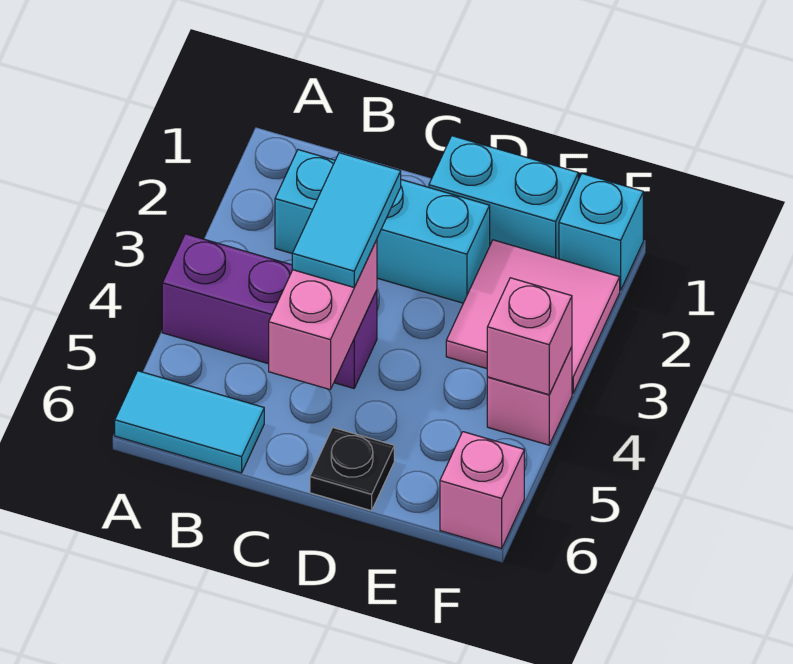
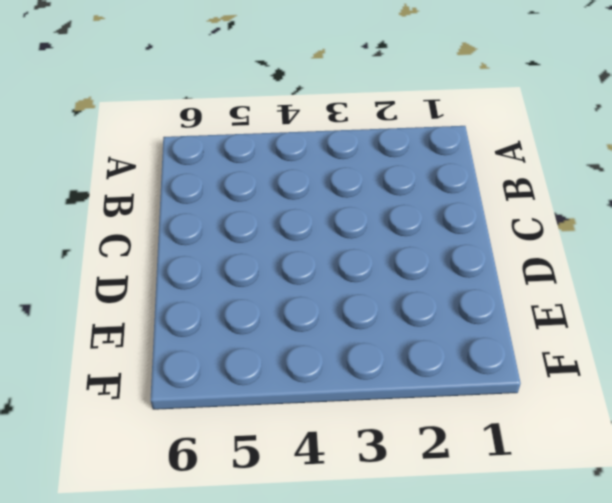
none -> purple 1x3 brick [162,234,377,388]
none -> cyan 1x2 tile [115,371,264,473]
none -> cyan 1x3 brick [275,150,490,303]

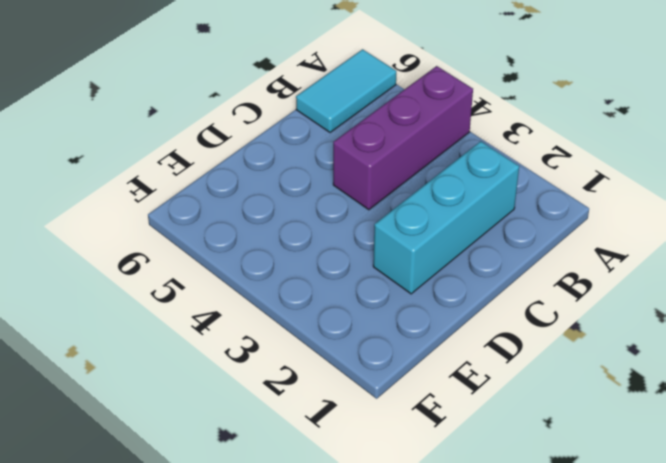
none -> cyan 1x2 brick [429,136,578,259]
none -> black 1x1 plate [310,428,394,511]
none -> pink 2x2 tile [446,240,620,394]

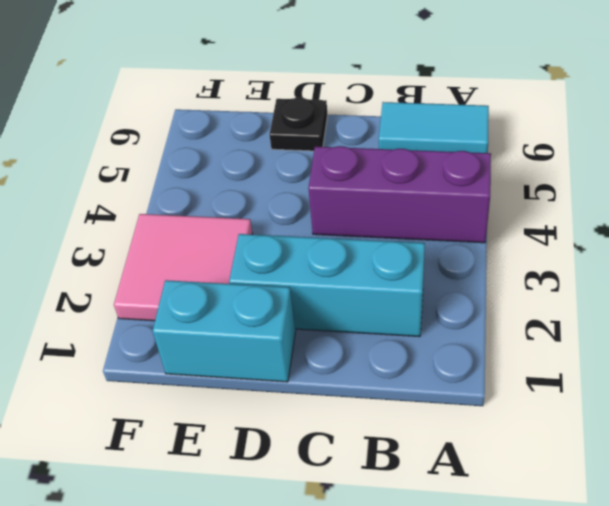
none -> cyan 1x1 brick [559,174,643,290]
none -> pink 1x1 brick [487,347,572,445]
none -> pink 1x1 brick [440,432,524,548]

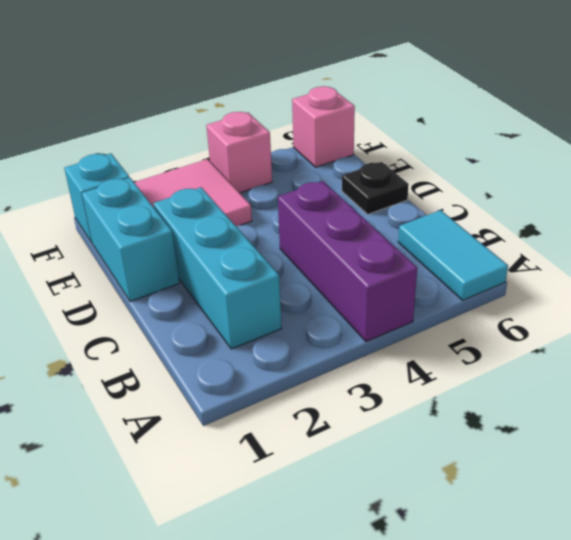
none -> pink 1x2 brick [269,240,377,389]
none -> pink 1x1 brick [487,278,572,395]
none -> cyan 1x2 tile [292,153,401,287]

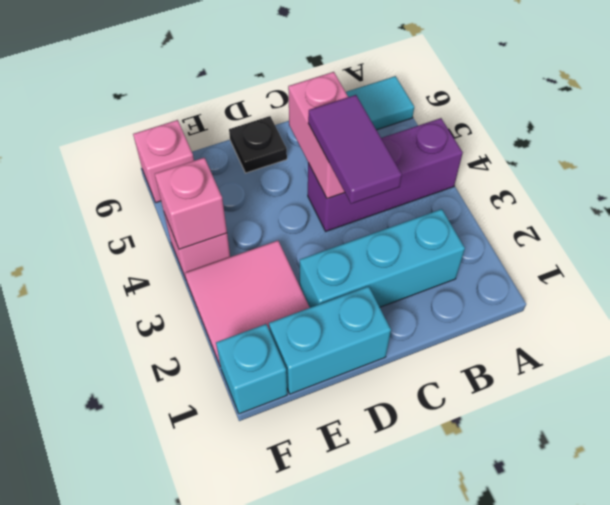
purple 1x2 tile [308,95,402,204] -> cyan 1x2 tile [292,153,401,287]

